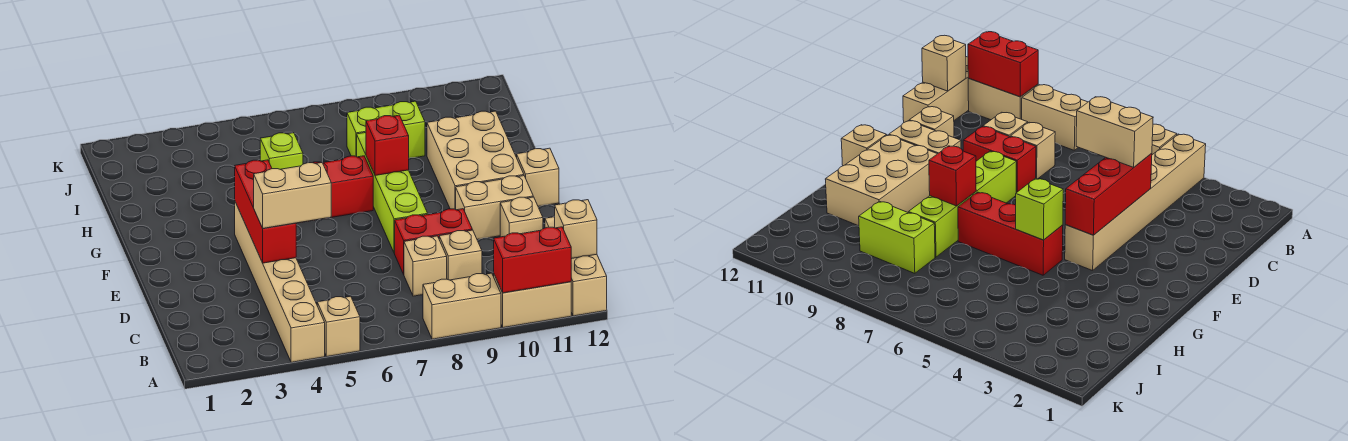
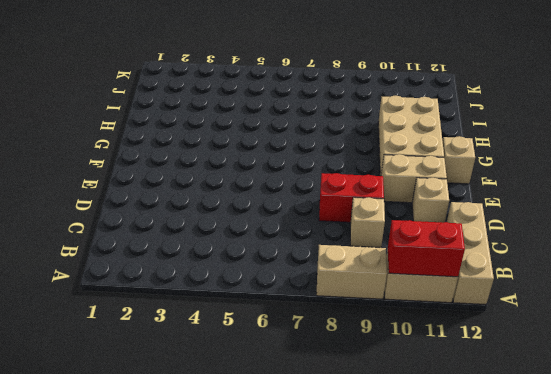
none -> tan 1x6 brick [235,202,325,362]
none -> tan 1x1 brick [317,296,360,357]
none -> tan 1x1 brick [404,236,447,296]

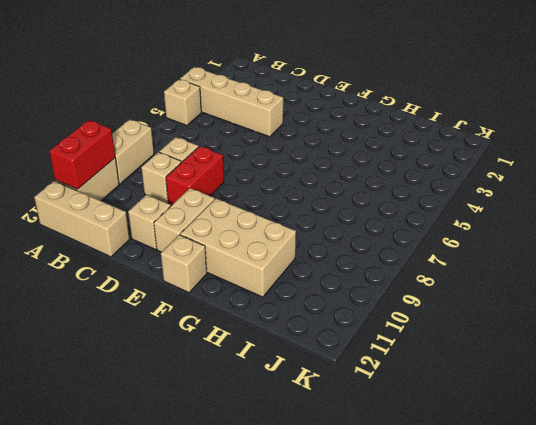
tan 1x4 brick [180,67,283,137] -> tan 1x6 brick [235,202,325,362]
none -> lime 1x4 brick [357,133,428,253]
none -> red 1x3 brick [300,156,373,223]
none -> lime 1x2 brick [347,101,425,158]

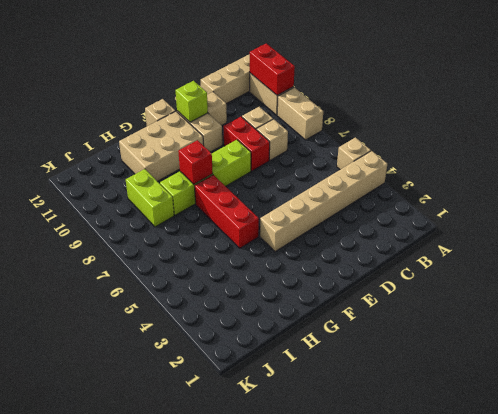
lime 1x1 brick [176,81,208,122] -> lime 1x1 brick moved to [260,133,303,169]
none -> tan 1x1 brick [554,200,597,259]
none -> red 1x3 brick [235,160,296,263]
none -> tan 1x2 brick [254,163,331,228]

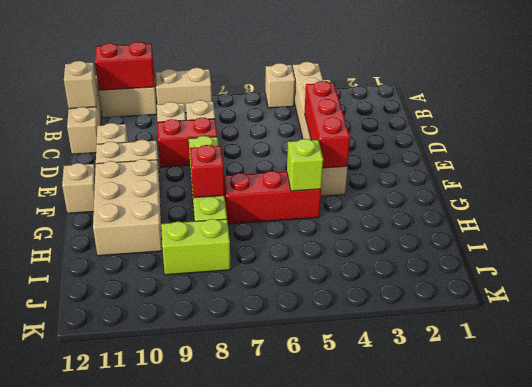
none -> tan 1x2 brick [254,163,331,228]

